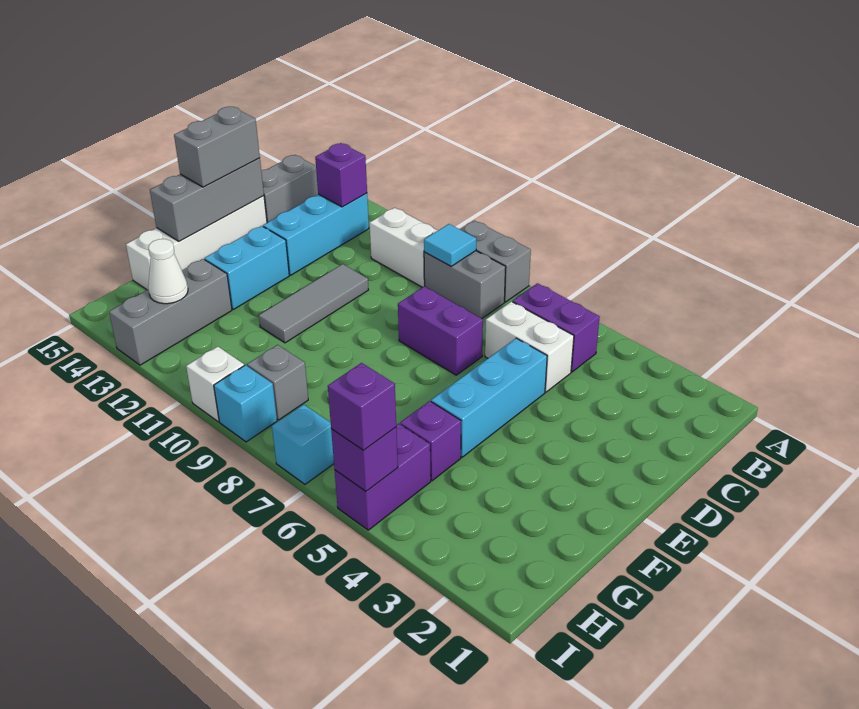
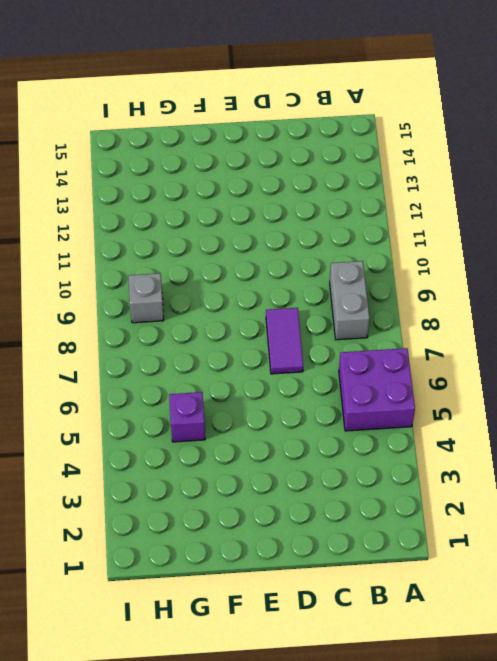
purple 2x2 brick [339,348,415,431] -> purple 1x2 brick [513,283,600,372]
purple 1x2 tile [266,308,303,374] -> purple 1x2 brick [398,286,483,375]
none -> grey 1x2 brick [460,221,531,302]
none -> white 1x2 brick [370,208,438,287]
none -> cyan 1x3 brick [263,193,369,275]

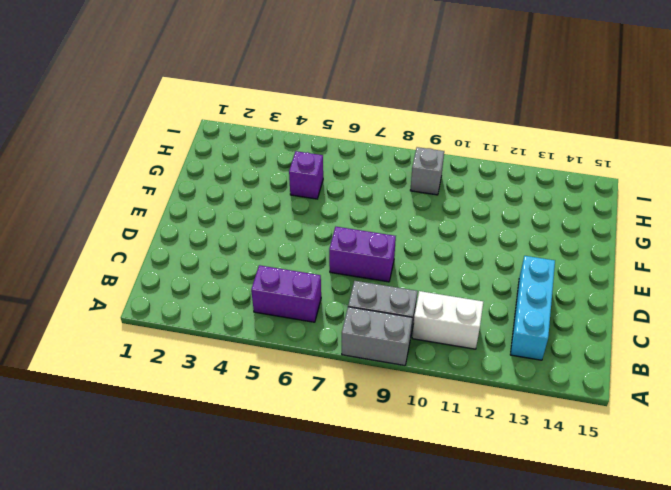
none -> grey 1x2 brick [261,155,318,223]
none -> white 1x2 brick [485,302,574,392]
none -> cyan 1x3 brick [431,338,547,457]

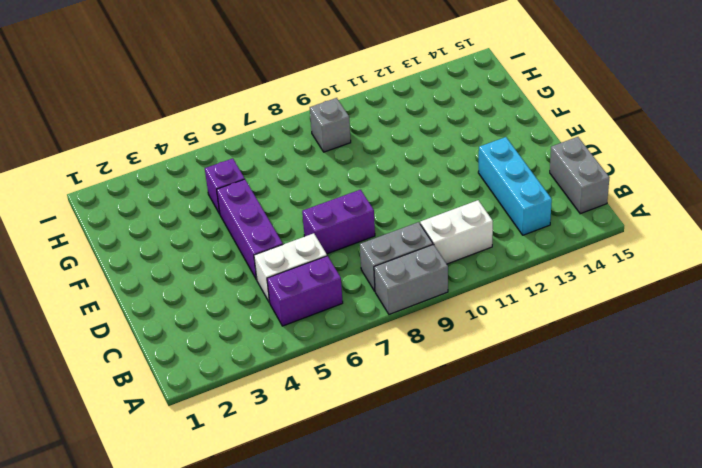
purple 1x3 brick [217,179,283,280] -> cyan 1x3 brick [431,338,547,457]
none -> grey 1x3 tile [259,264,368,343]
none -> white 1x4 brick [126,196,267,290]
none -> cyan 1x2 brick [205,226,289,309]

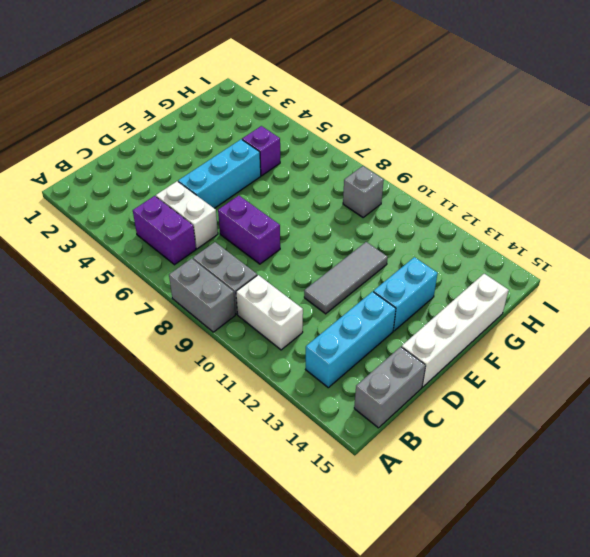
none -> grey 1x3 brick [109,259,232,365]
none -> purple 1x2 brick [335,423,431,530]
none -> cyan 1x1 brick [272,405,334,484]

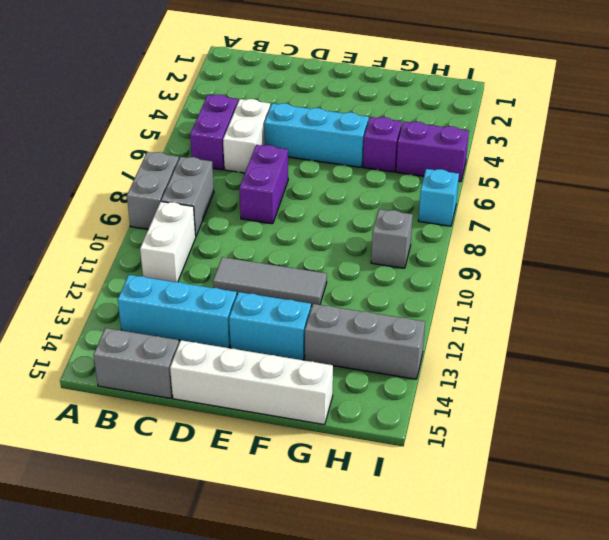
none -> cyan 1x1 brick [214,365,277,442]
none -> white 1x1 brick [186,346,244,422]
none -> cyan 1x1 tile [424,224,476,266]

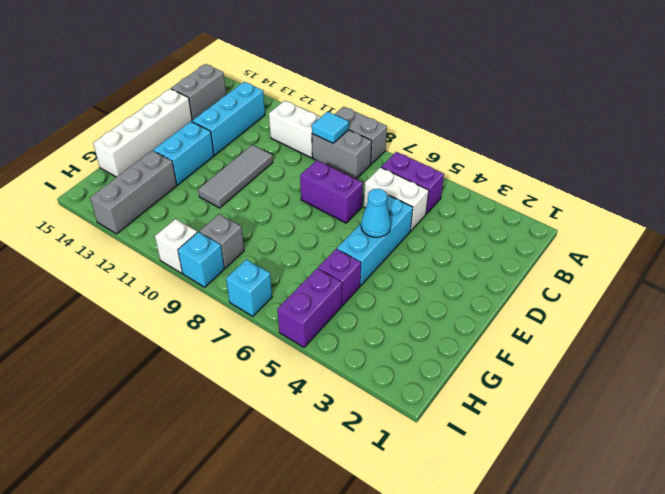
cyan 1x1 cone [361,189,391,237] -> none
none -> purple 1x1 brick [315,143,367,207]
none -> grey 1x3 brick [150,158,264,241]
none -> white 1x1 cone [148,239,188,304]

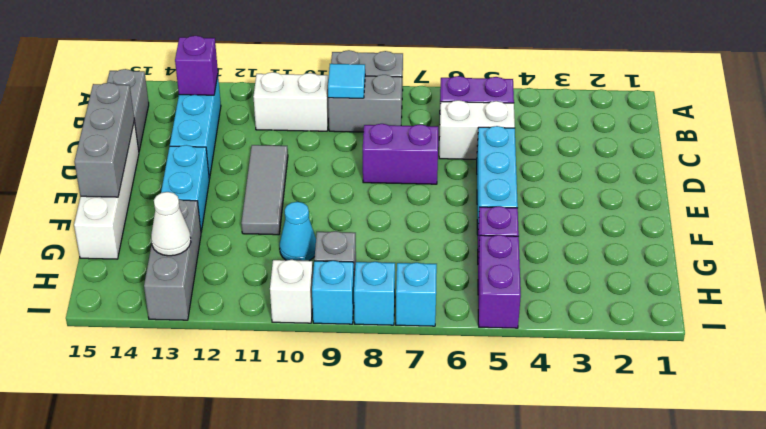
cyan 1x1 cone [280,202,316,261] -> none
cyan 1x1 brick [354,262,395,325] -> none
none -> purple 1x1 brick [331,427,398,491]
none -> grey 1x2 brick [174,107,260,187]
none -> purple 1x1 brick [328,363,396,451]

